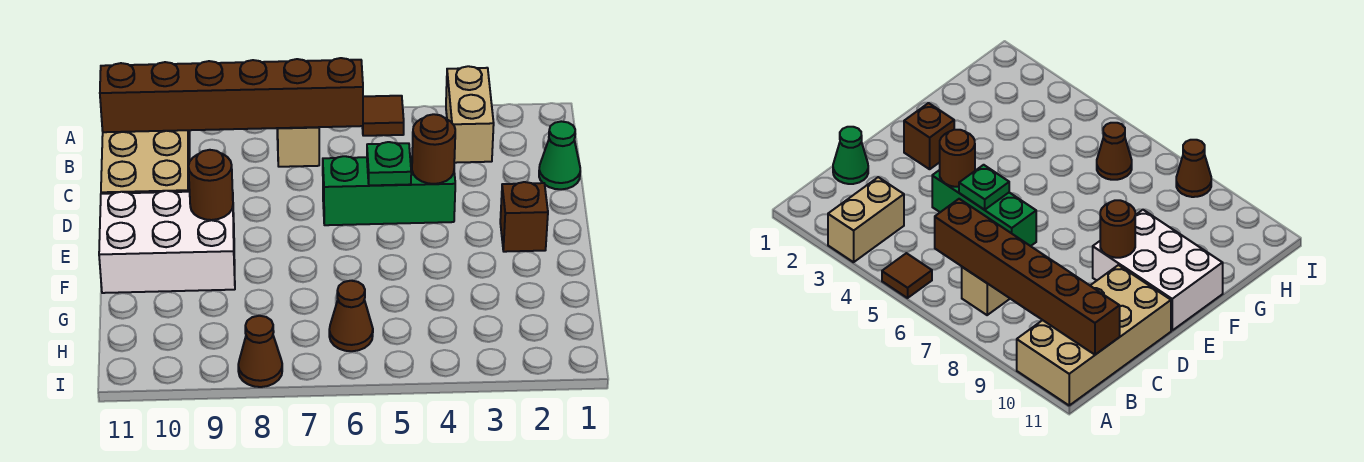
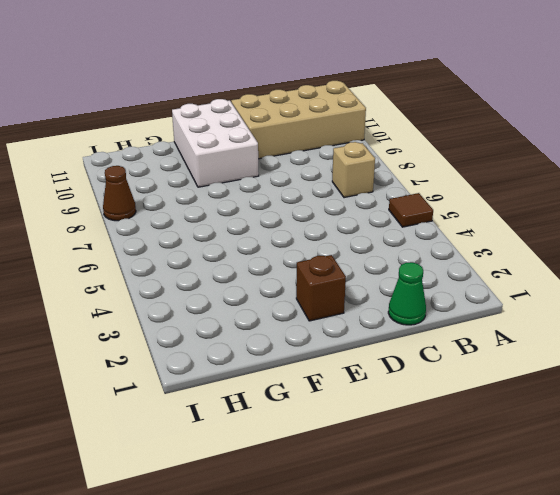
none -> tan 1x2 brick [446,66,494,163]
none -> green 1x3 brick [323,156,455,225]
none -> brown 1x1 cone [329,281,373,351]

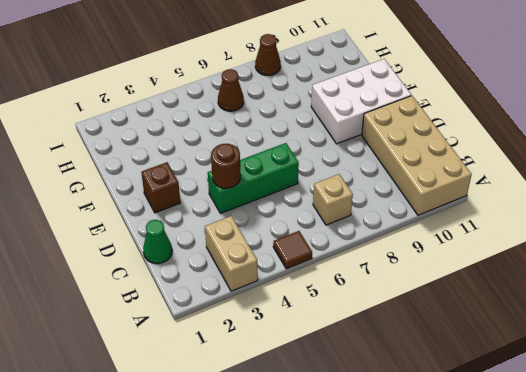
none -> brown 1x6 brick [100,58,363,132]
none -> green 1x1 plate [367,142,411,185]
none -> brown 1x1 round brick [188,150,233,220]

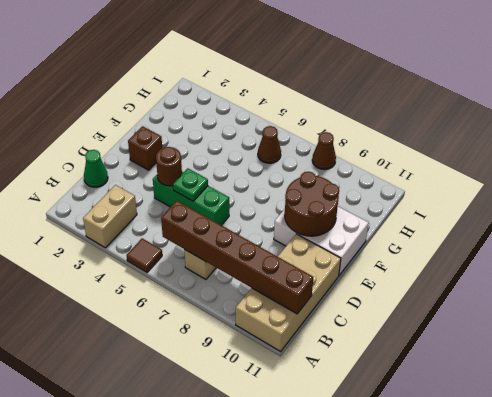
brown 2x2 round brick [285,171,339,236] -> brown 1x1 round brick [188,150,233,220]

